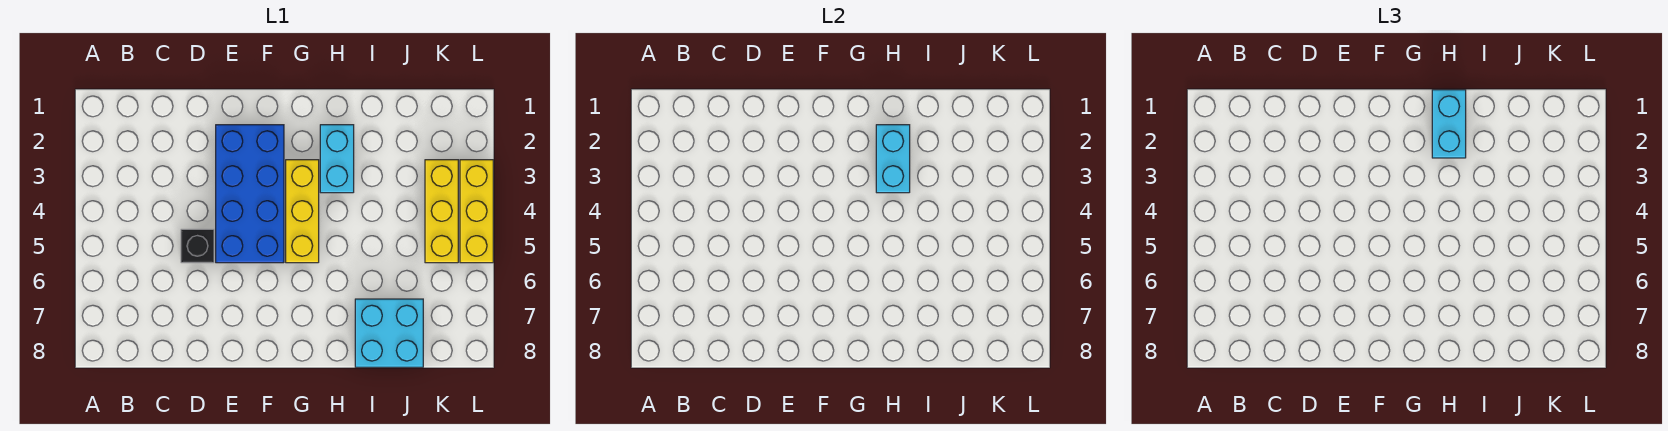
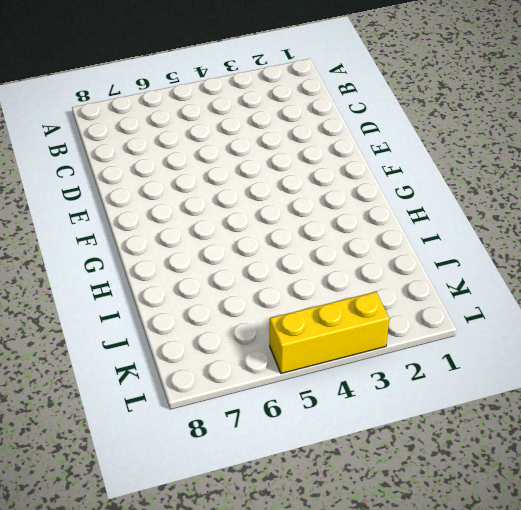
none -> black 1x1 brick [181,229,214,263]
none -> blue 2x4 brick [216,125,284,263]

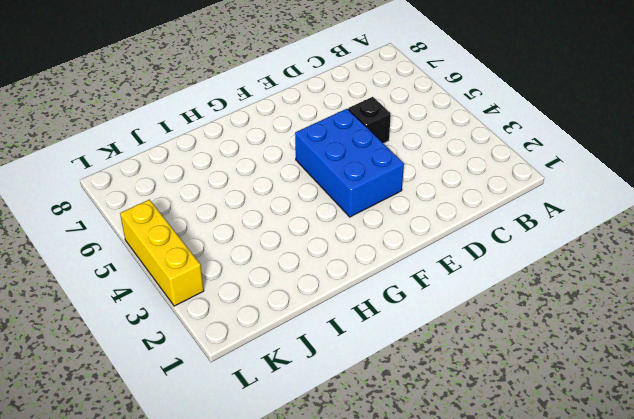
blue 2x3 brick [295,109,404,217] -> blue 2x4 brick [216,125,284,263]
none -> yellow 1x3 brick [286,160,319,263]
none -> cyan 1x2 brick [320,125,354,193]

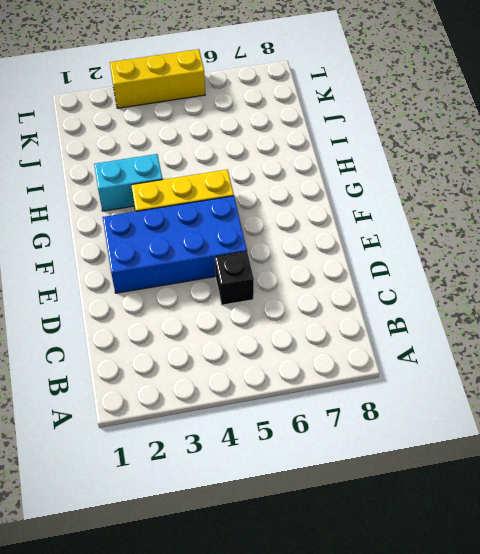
none -> cyan 2x2 brick [355,299,423,367]
none -> yellow 1x3 brick [425,160,458,263]

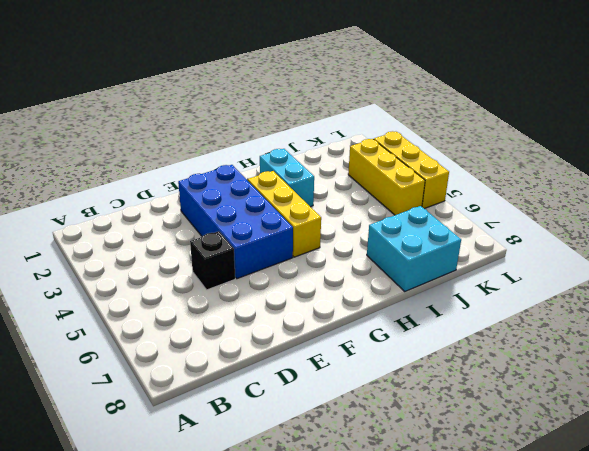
none -> cyan 1x2 brick [876,125,910,193]
none -> cyan 1x2 brick [1432,90,1466,158]

